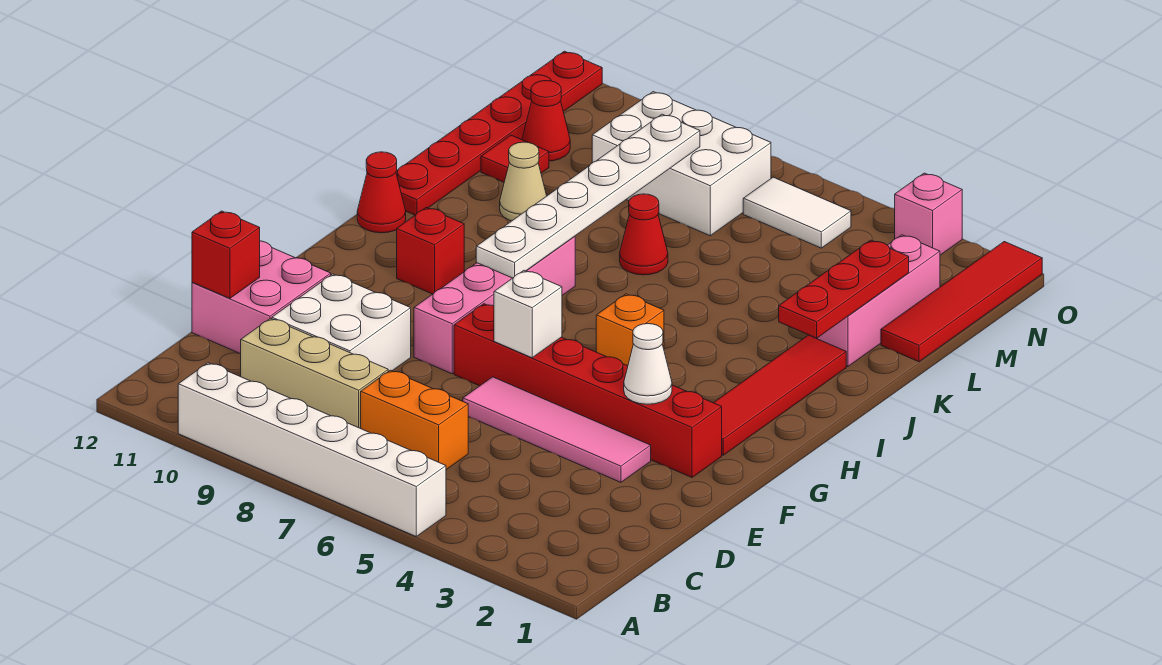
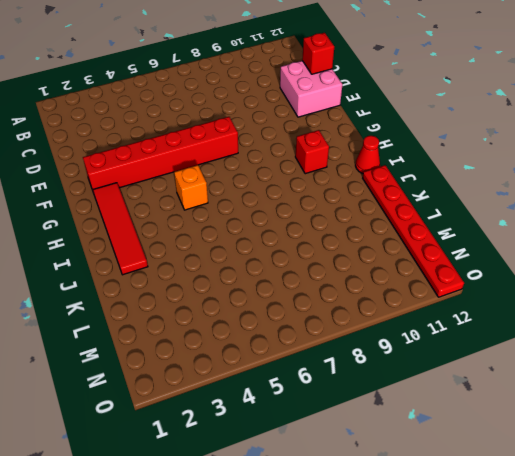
none -> white 1x6 brick [178,363,446,536]
none -> orange 1x2 brick [361,370,468,470]
none -> tan 1x3 brick [241,318,388,428]

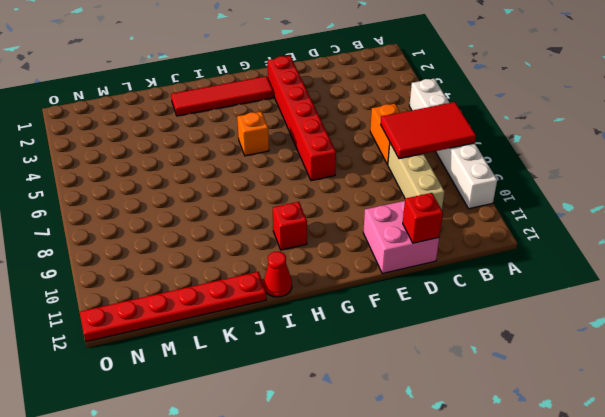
red 2x3 tile [381,102,476,159] -> none
none -> white 2x2 brick [272,274,411,371]
none -> pink 1x4 tile [463,377,651,482]
none -> pink 1x4 brick [414,236,575,374]

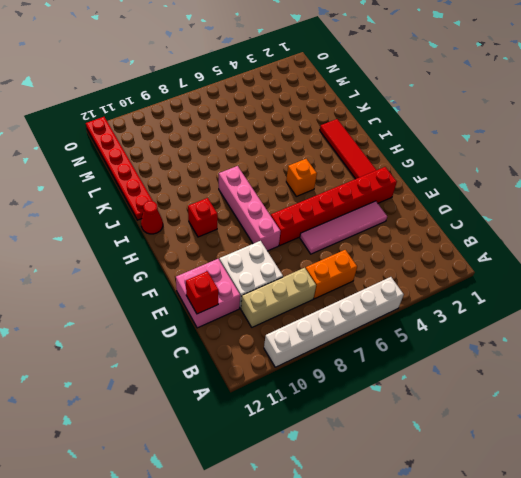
none -> pink 1x3 brick [817,235,940,367]
none -> red 1x1 cone [620,194,668,275]
none -> tan 1x1 cone [500,142,547,221]

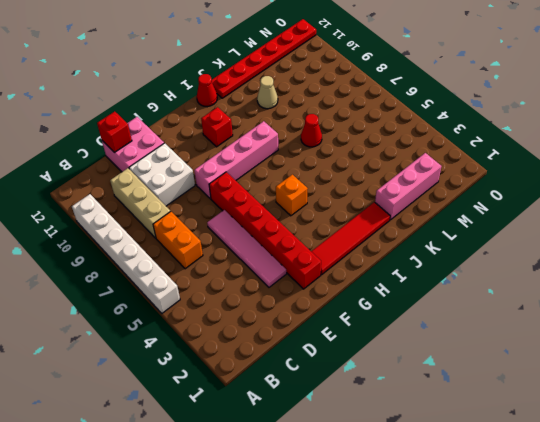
none -> red 1x4 tile [881,242,1042,362]
none -> red 1x1 tile [481,135,549,182]
none -> white 2x3 brick [592,92,771,236]

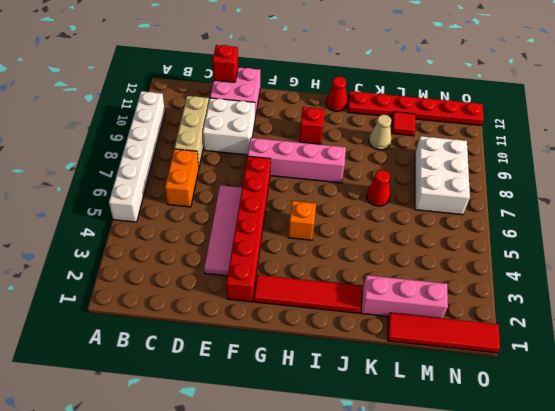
none -> red 1x1 cone [522,81,570,161]
none -> white 1x2 tile [743,177,851,248]
none -> pink 1x1 brick [895,173,962,255]

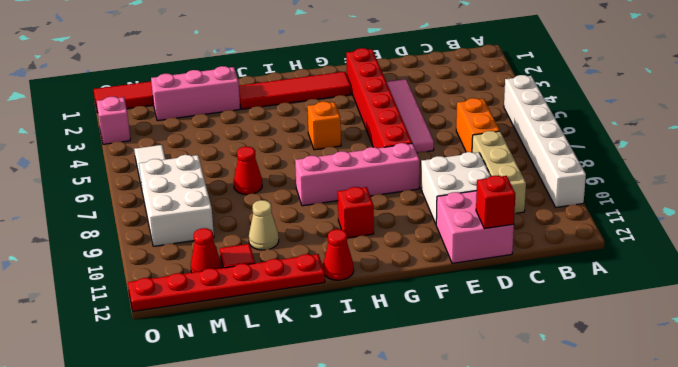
none -> white 1x1 cone [624,324,672,404]
none -> white 1x1 brick [494,270,562,358]
none -> white 1x6 plate [476,114,700,278]

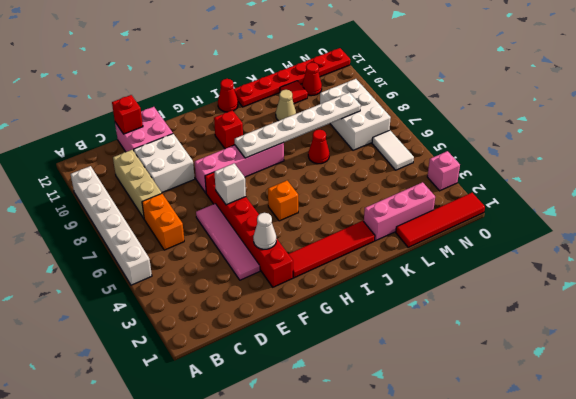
none -> red 1x3 plate [779,240,909,338]

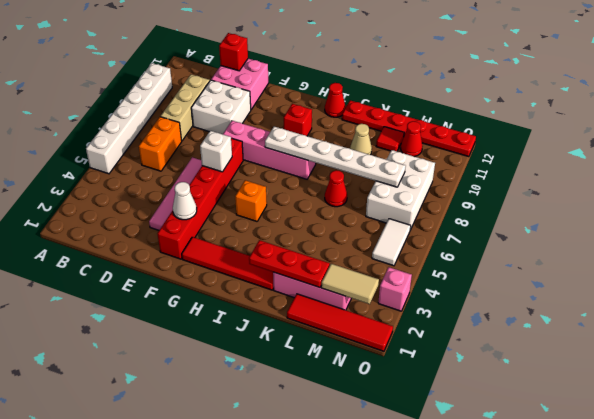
tan 1x2 tile [321,264,379,304] -> none

